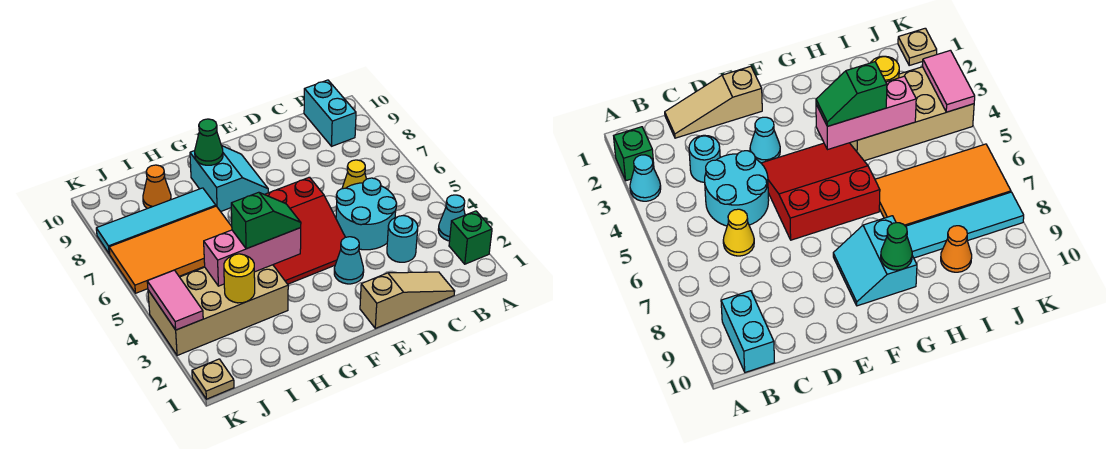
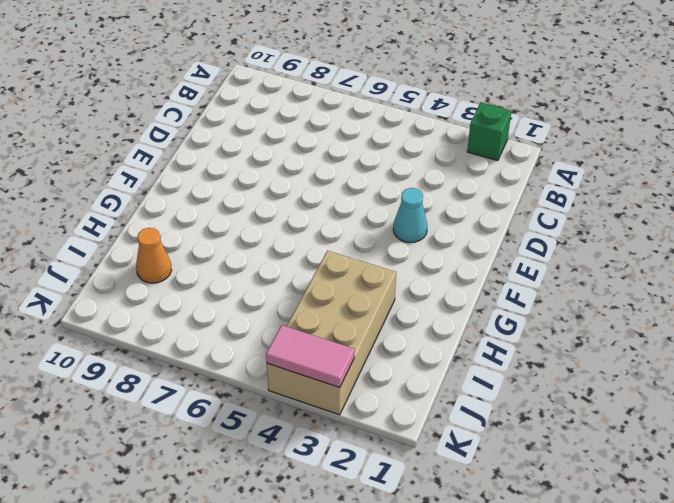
none -> cyan 1x1 cone [438,195,465,241]
none -> cyan 1x2 brick [304,80,356,146]
none -> tan 1x3 slope [360,272,455,328]

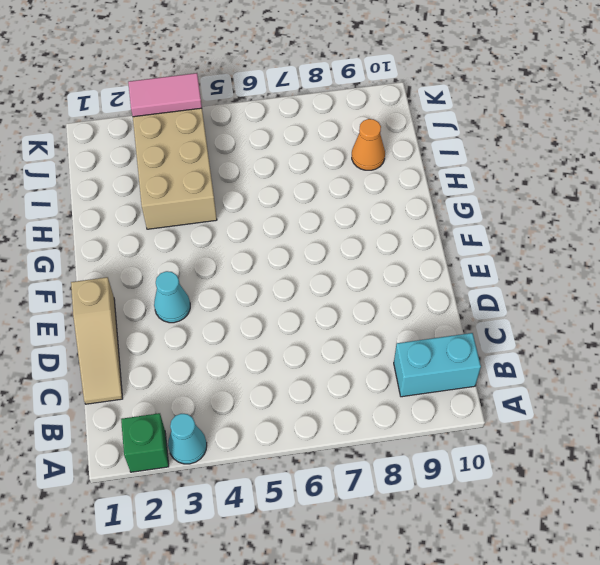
none -> cyan 1x1 round brick [387,215,418,262]
none -> cyan 2x2 round brick [336,178,397,250]
none -> yellow 1x1 cone [342,160,366,189]

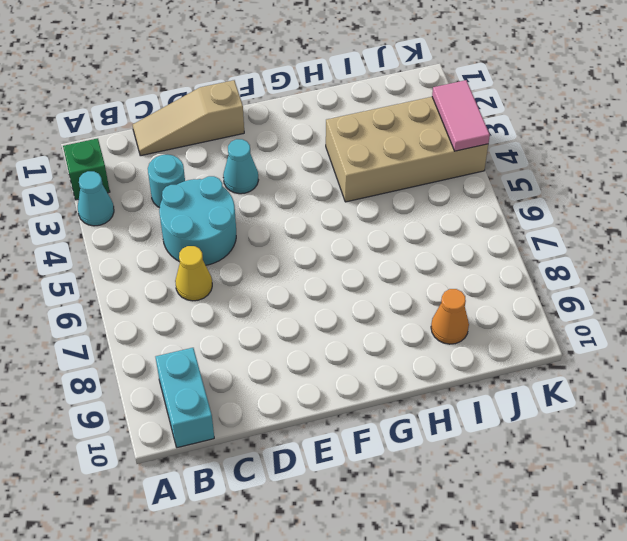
none -> red 3x3 slope [231,177,345,284]
none -> cyan 2x2 slope [190,145,268,212]
none -> orange 2x4 tile [109,206,232,293]

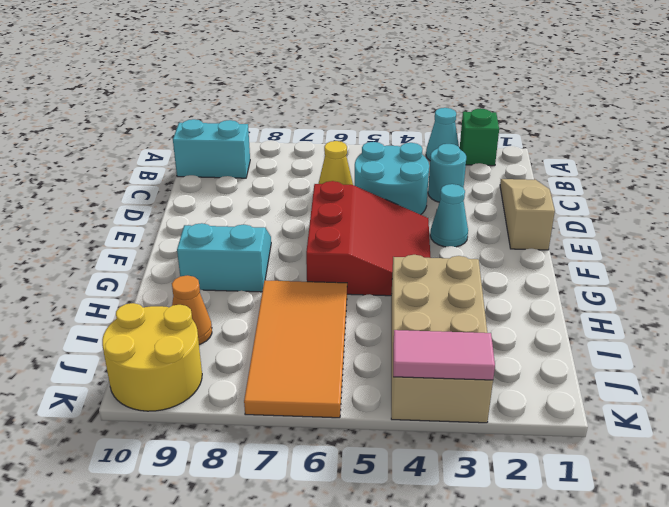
yellow 2x2 round brick [102,303,202,411] -> none
none -> cyan 1x4 tile [96,188,216,254]
none -> tan 1x1 plate [192,359,234,399]
none -> pink 1x3 brick [204,228,301,286]

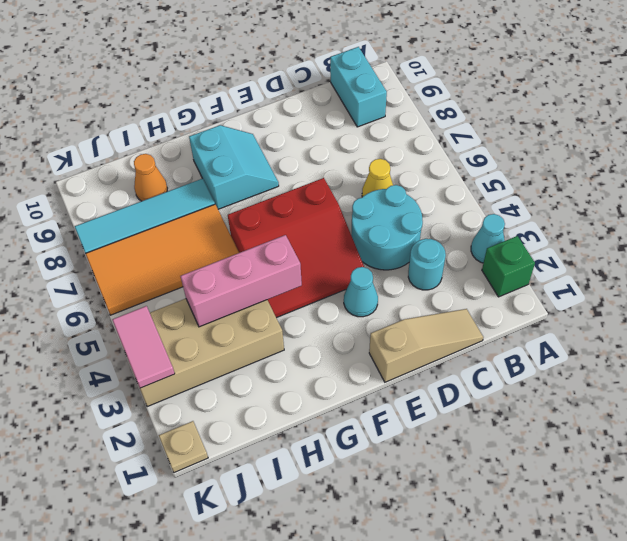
none -> green 1x1 cone [195,119,223,165]
none -> yellow 1x1 round brick [224,254,255,303]
none -> green 1x2 slope [231,192,301,249]

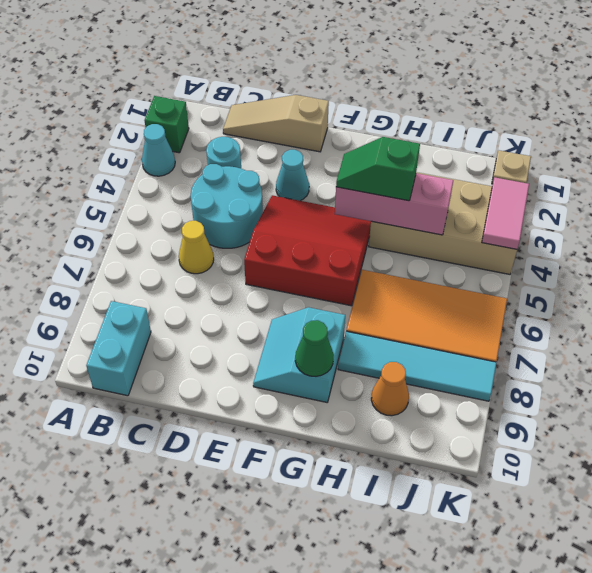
none -> yellow 1x1 round brick [224,254,255,303]

